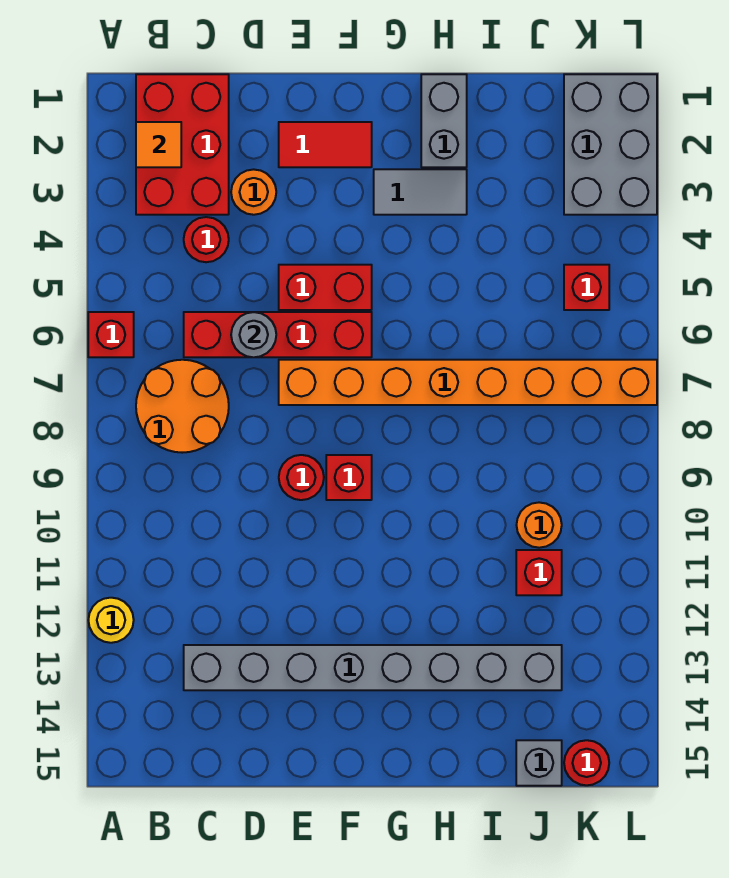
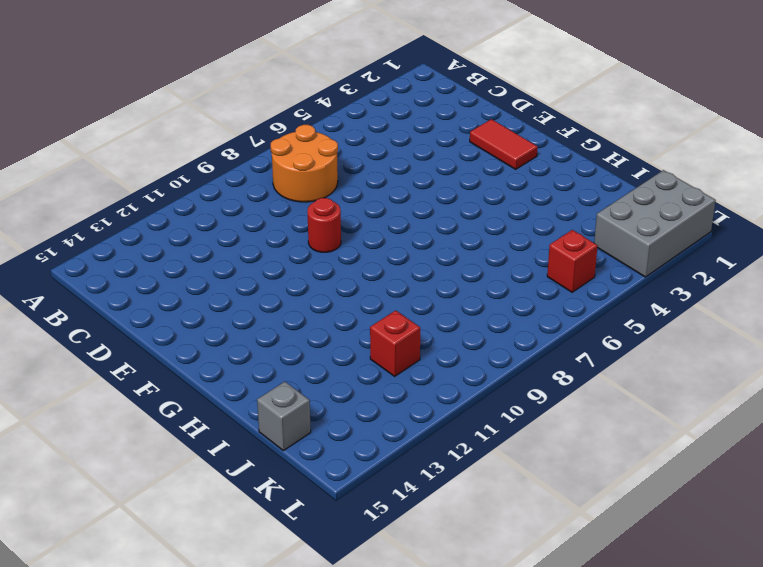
none -> red 1x1 brick [88,312,134,357]
none -> yellow 1x1 round brick [88,598,134,643]
none -> red 2x3 brick [136,74,229,215]

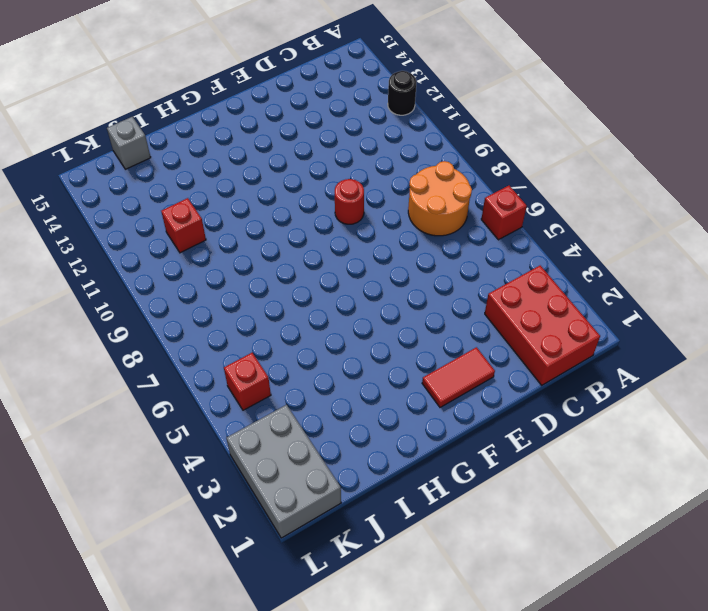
black 1x1 round brick [388,71,416,115] -> yellow 1x1 round brick [88,598,134,643]
none -> red 1x1 round brick [184,217,229,262]
none -> red 1x4 brick [184,312,372,357]
none -> grey 1x8 brick [184,645,562,690]

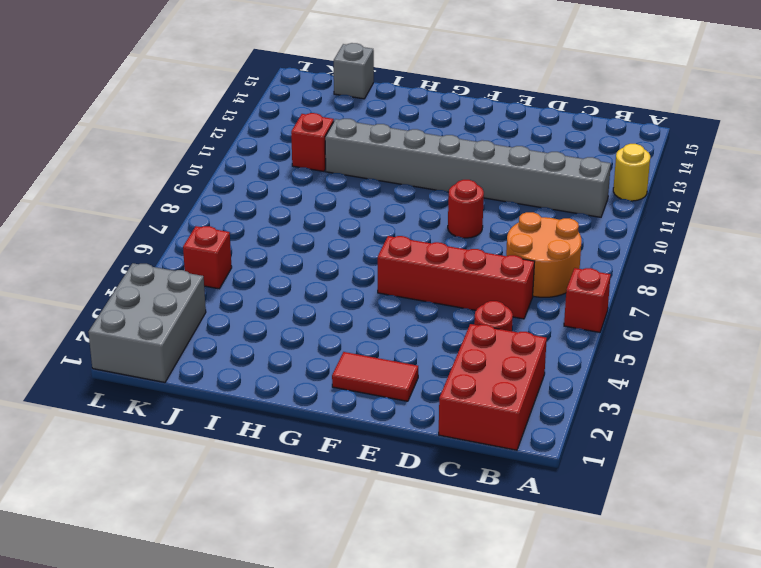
grey 1x8 brick [325,119,611,217] -> grey 1x8 brick moved to [184,645,562,690]
none -> orange 1x1 round brick [231,169,276,215]
none -> red 1x2 brick [279,265,372,310]
none -> orange 1x8 brick [279,360,657,405]

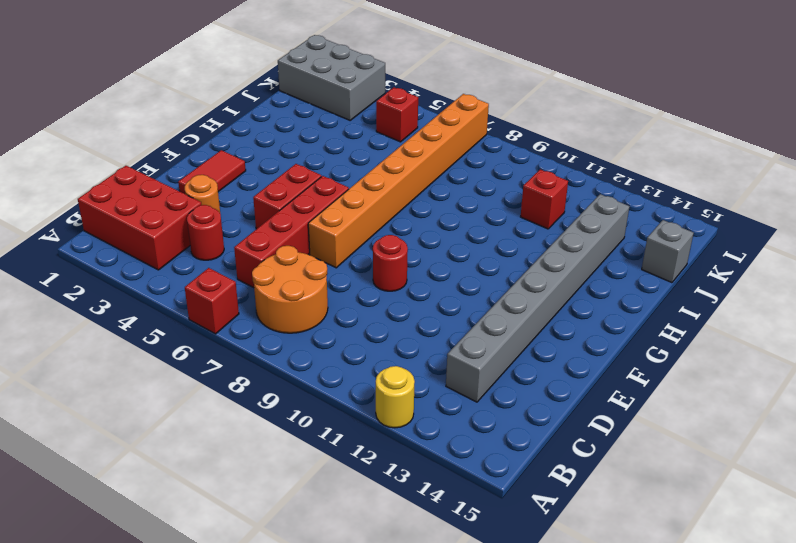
none -> red 1x1 brick [326,455,372,500]
none -> grey 1x2 tile [374,169,467,215]
none -> grey 1x2 brick [421,74,467,167]

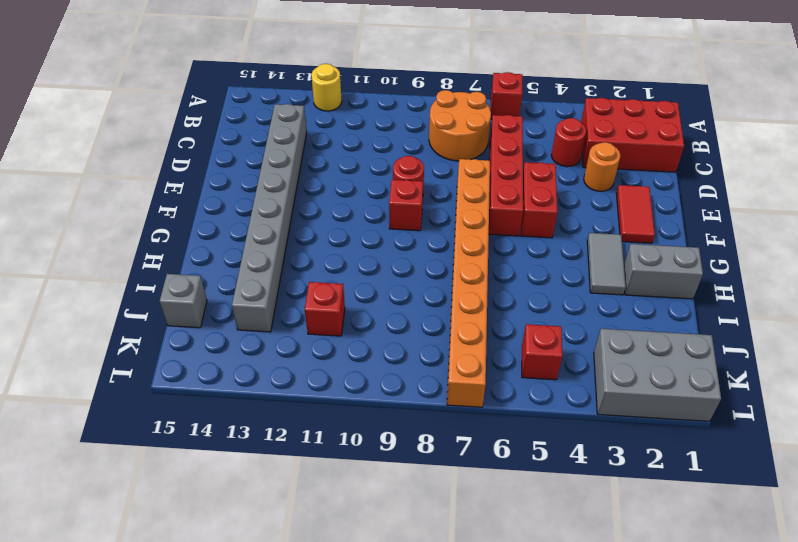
none -> orange 1x1 round brick [517,502,562,548]
none -> red 1x1 round brick [564,740,609,785]
none -> orange 1x1 tile [136,122,181,167]

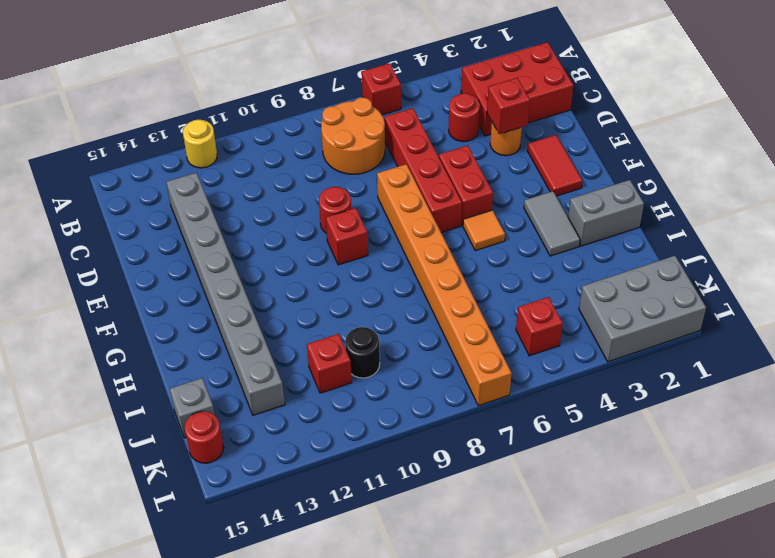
red 1x1 brick [487,78,530,134] -> none
orange 1x1 tile [463,210,505,251] -> orange 1x1 tile moved to [136,122,181,167]
black 1x1 round brick [345,327,380,378] -> orange 1x1 round brick [517,502,562,548]
none -> grey 1x1 round brick [231,312,276,357]

